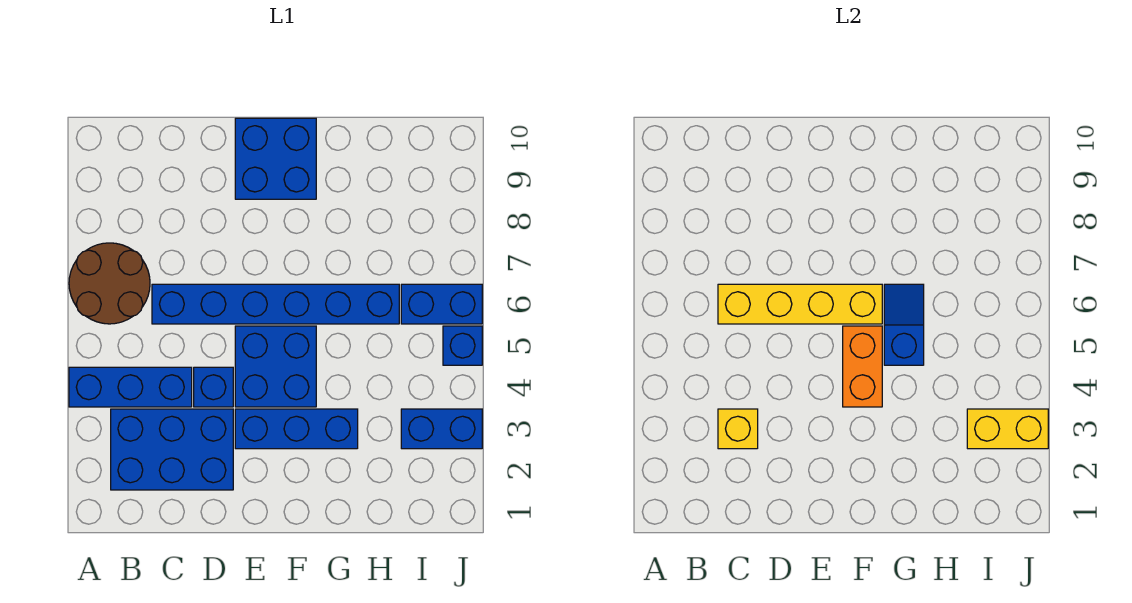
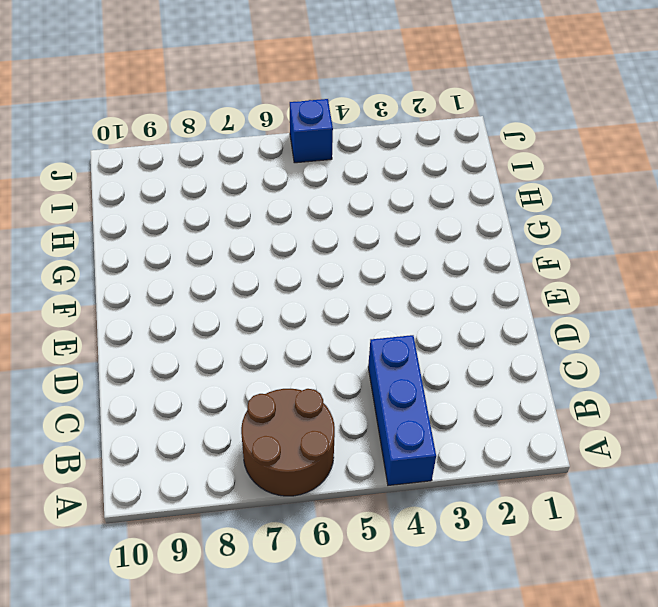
none -> blue 2x3 brick [111,409,233,490]
none -> blue 1x6 brick [152,284,399,324]
none -> blue 1x1 brick [194,367,233,407]

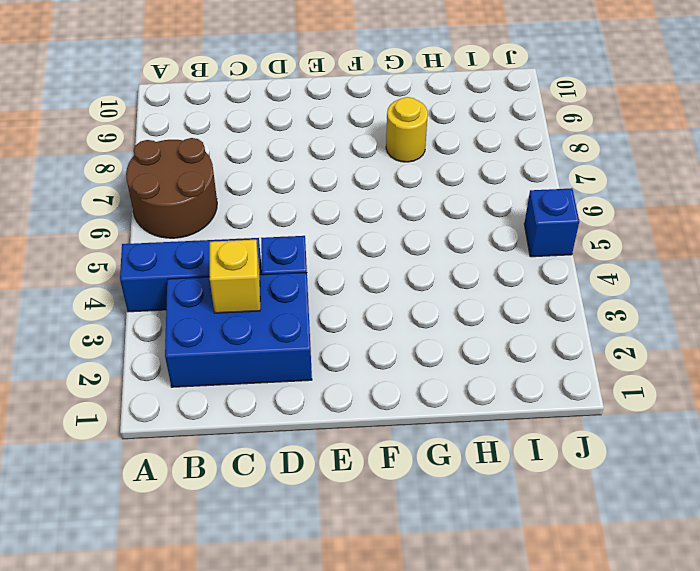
yellow 1x1 round brick [386,97,428,162] -> none
none -> blue 1x6 brick [152,284,399,324]
none -> blue 1x3 brick [235,409,358,449]
none -> blue 2x2 brick [235,326,316,407]

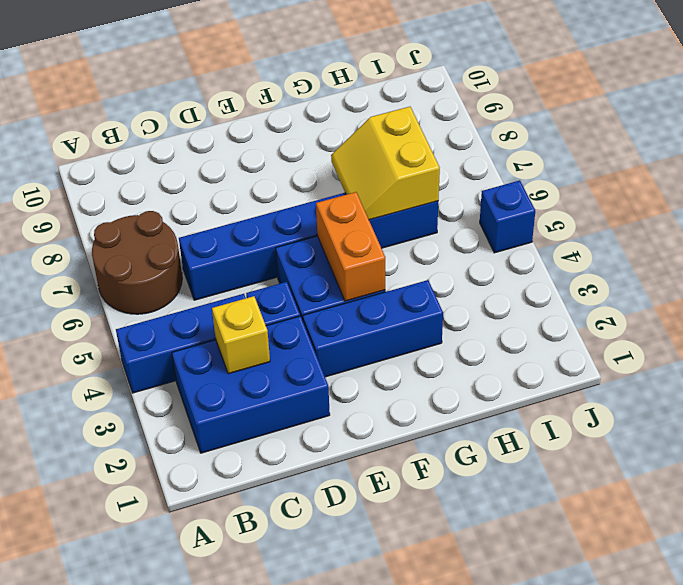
yellow 2x2 slope [331,107,440,220] -> blue 1x2 slope [884,284,924,365]
none -> blue 2x2 brick [235,118,316,199]
none -> blue 1x2 brick [401,409,482,449]
none -> blue 1x2 brick [401,284,482,324]

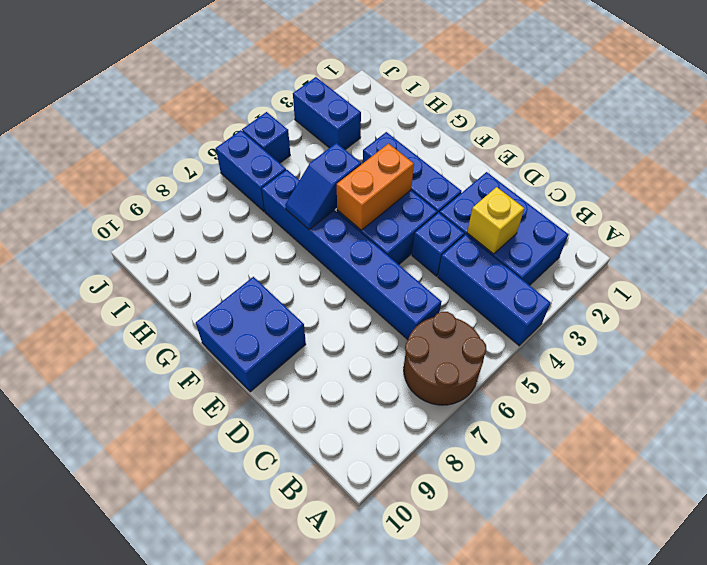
none -> yellow 1x4 brick [718,284,882,324]
none -> yellow 1x2 brick [967,409,1048,449]

